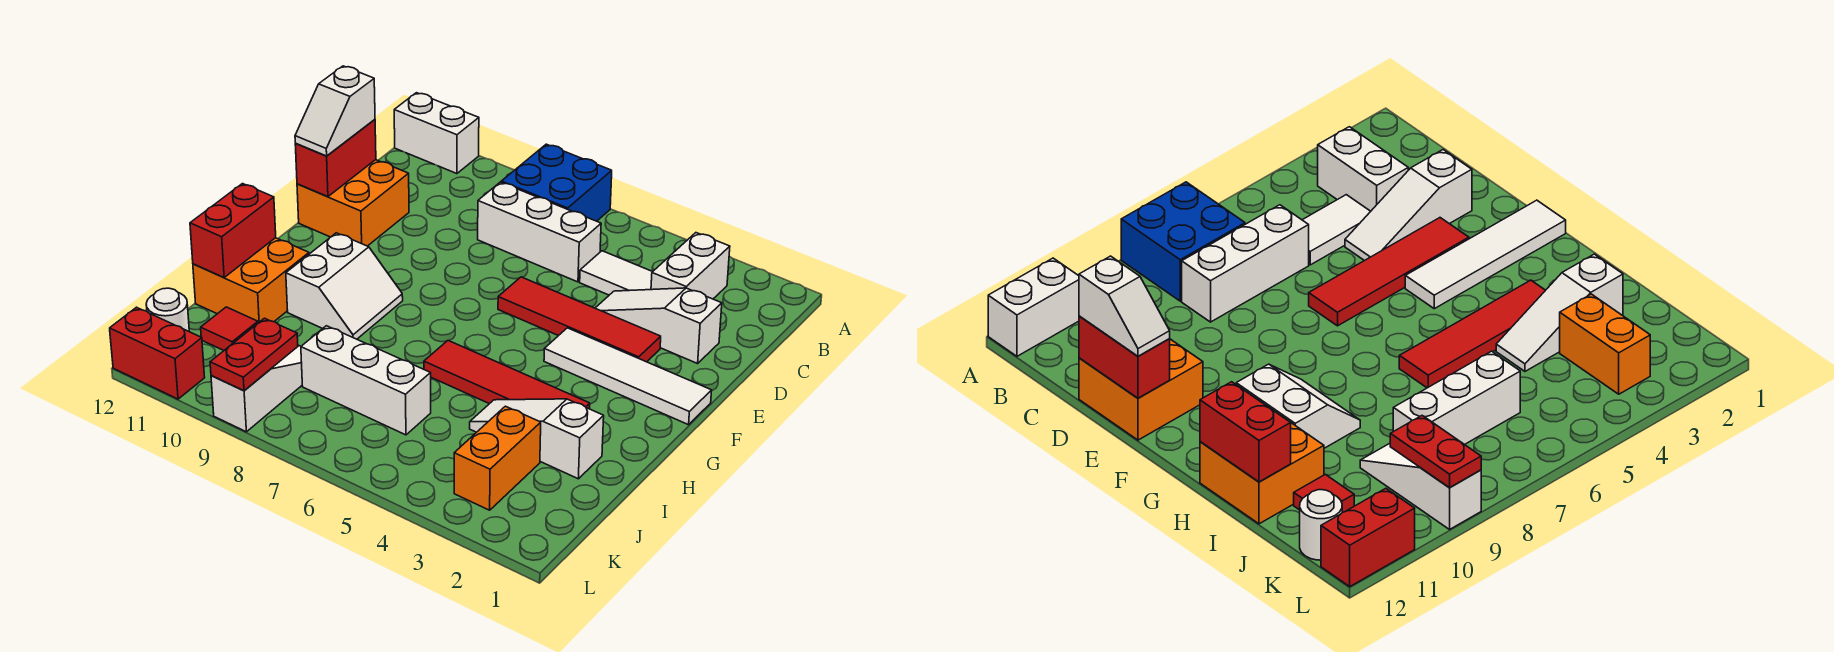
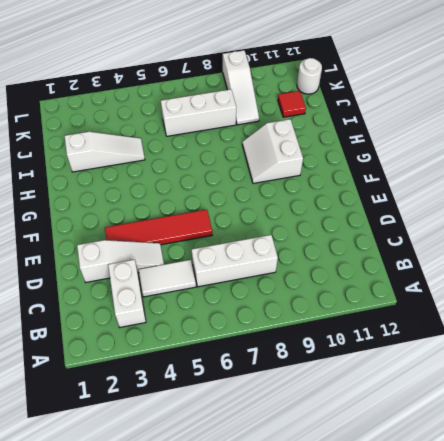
none -> blue 2x2 brick [501,144,612,221]
none -> white 1x2 brick [394,93,479,174]
none -> orange 2x2 brick [297,160,409,246]

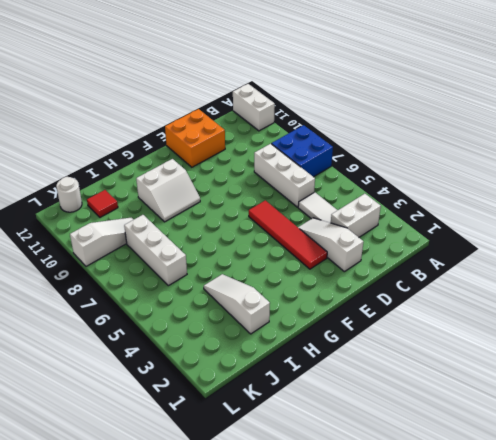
none -> white 1x4 tile [544,328,712,425]
none -> red 1x4 tile [424,341,590,409]
none -> orange 2x2 brick [193,238,309,323]

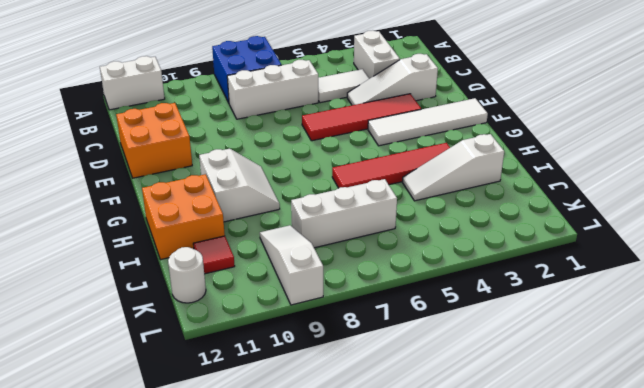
none -> orange 1x2 brick [454,406,541,510]
none -> red 1x2 brick [110,307,205,399]
none -> red 1x2 brick [295,120,376,197]

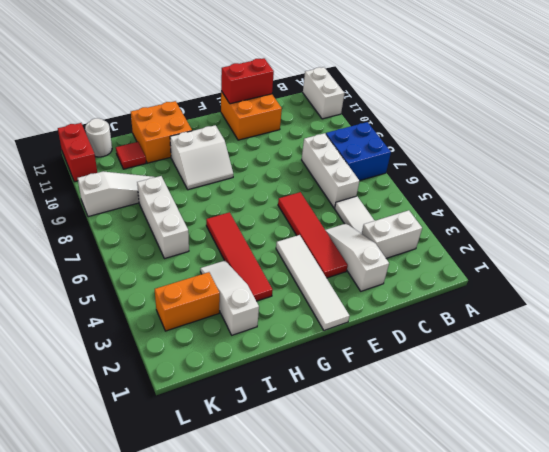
none -> red 1x2 brick [190,184,276,278]
none -> red 1x2 plate [210,318,298,391]
none -> white 1x2 slope [295,66,375,156]

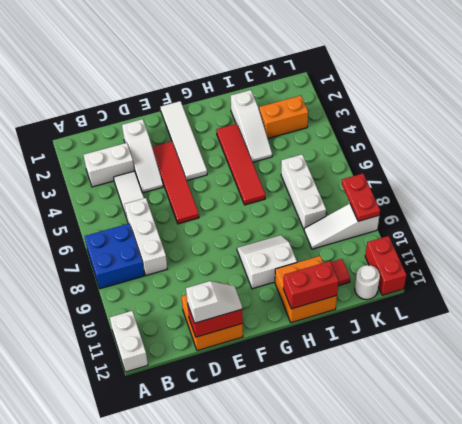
red 1x2 plate [342,174,380,221] -> red 1x2 plate turned to [210,318,298,391]

